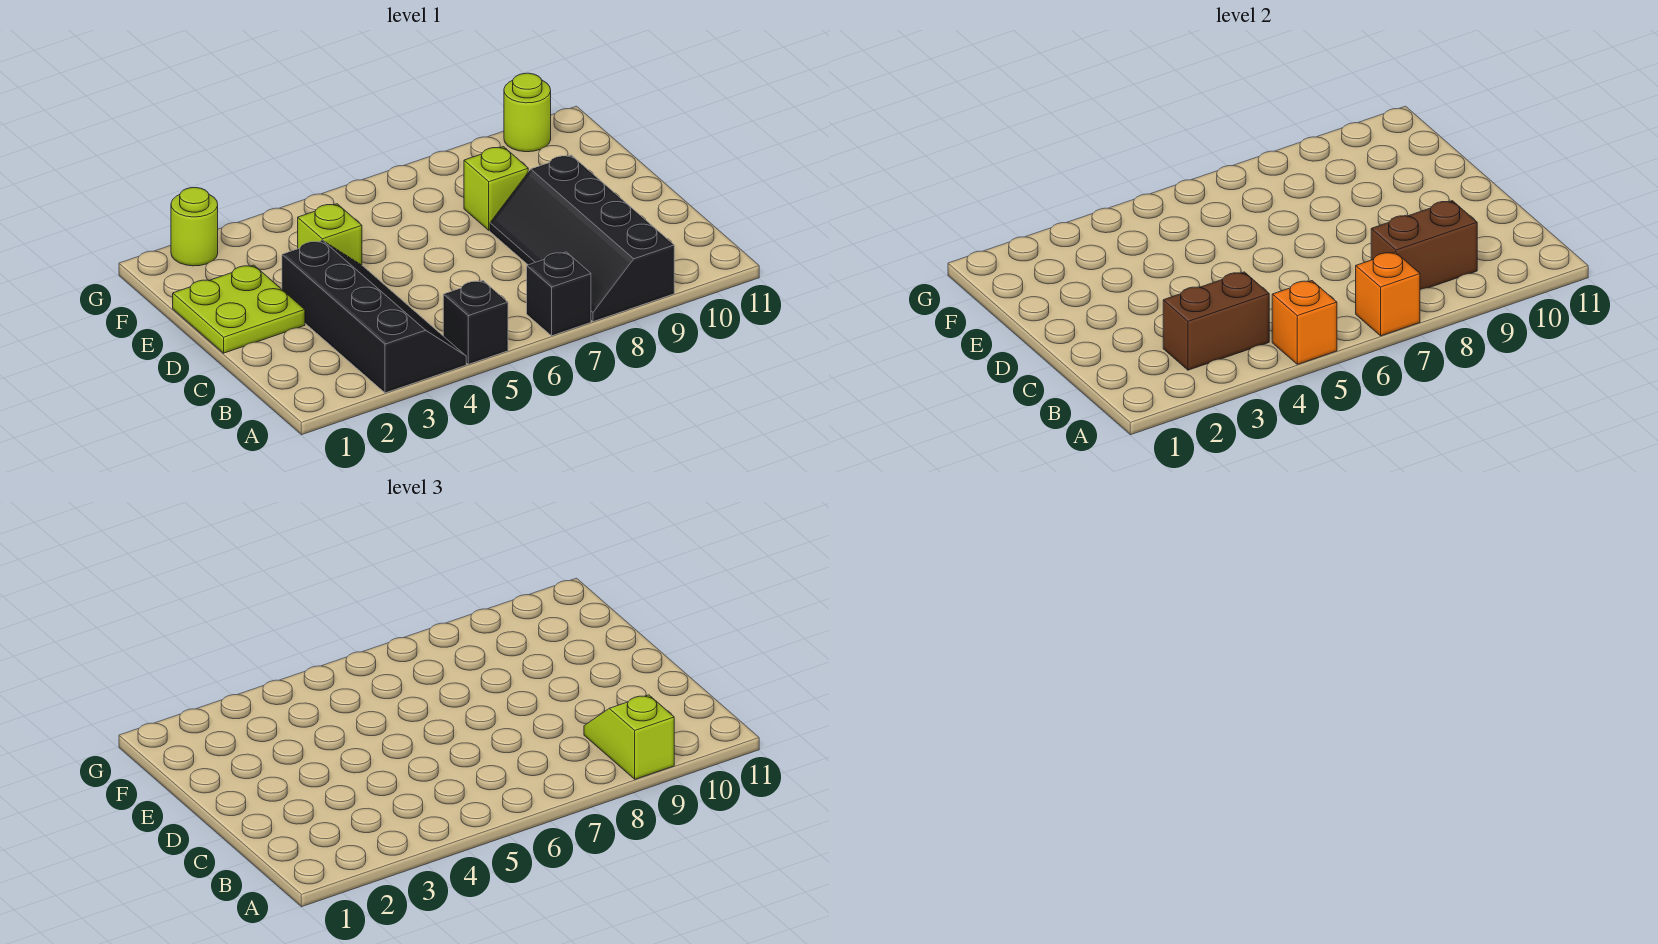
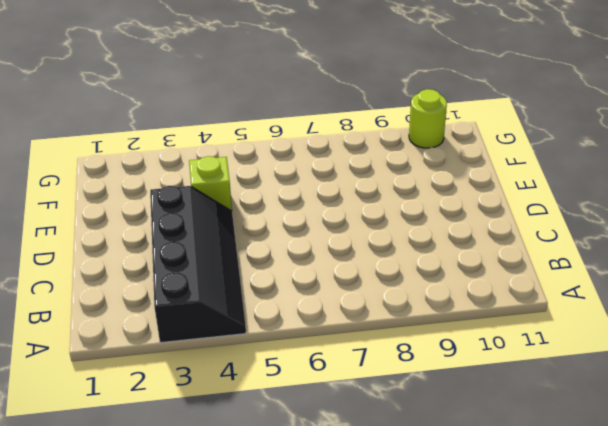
none -> black 1x1 brick [443,281,508,364]
none -> black 1x1 brick [527,252,591,336]
none -> black 2x4 slope [490,155,674,322]

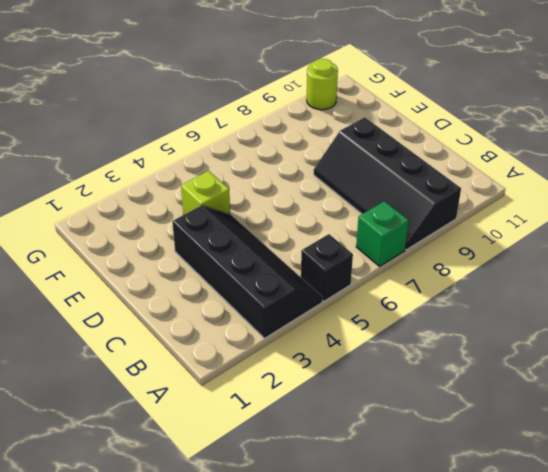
green 1x1 brick [356,201,409,266] -> black 1x1 brick [527,252,591,336]
none -> lime 2x2 plate [173,265,305,353]
none -> lime 1x1 brick [464,147,528,230]
none -> lime 1x1 round brick [171,188,218,266]

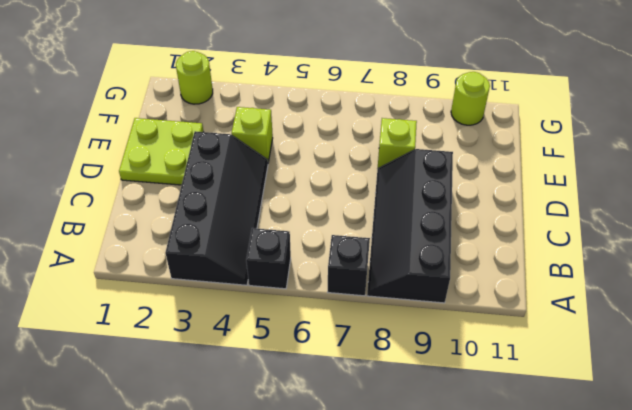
none -> orange 1x1 brick [1272,281,1337,364]
none -> orange 1x1 brick [1356,252,1420,336]
none -> brown 1x2 brick [1163,272,1269,370]

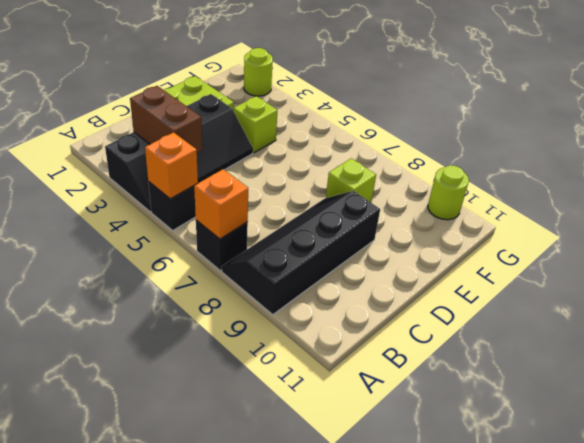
none -> brown 1x2 brick [1371,201,1477,290]
none -> lime 1x2 slope [584,695,674,779]

